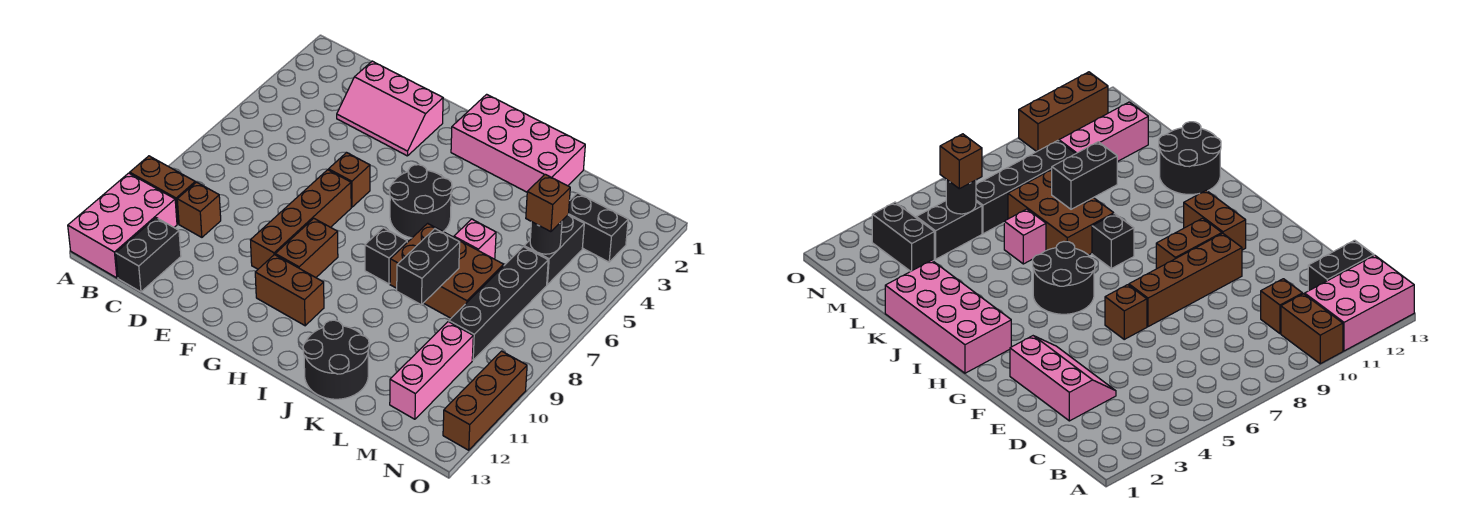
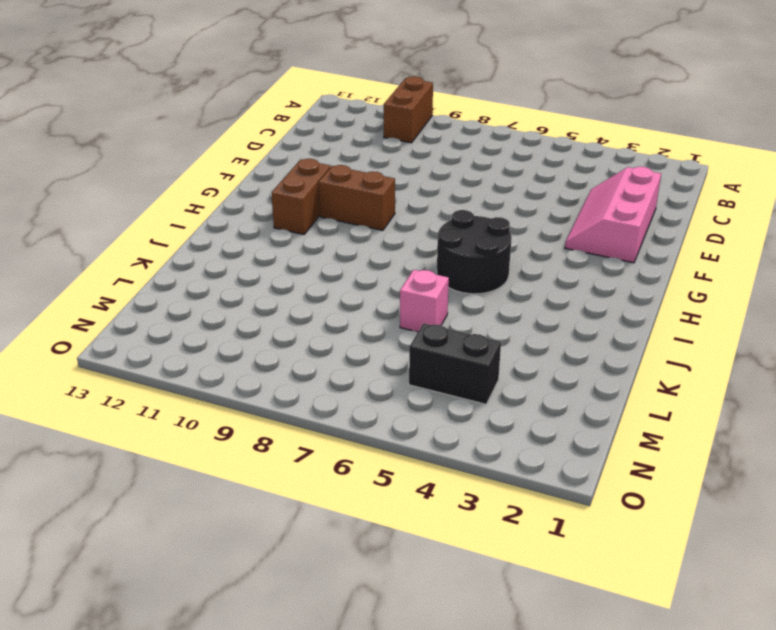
none -> pink 2x3 brick [68,173,177,278]
none -> brown 1x1 brick [177,182,221,237]
none -> black 1x2 brick [116,218,181,292]

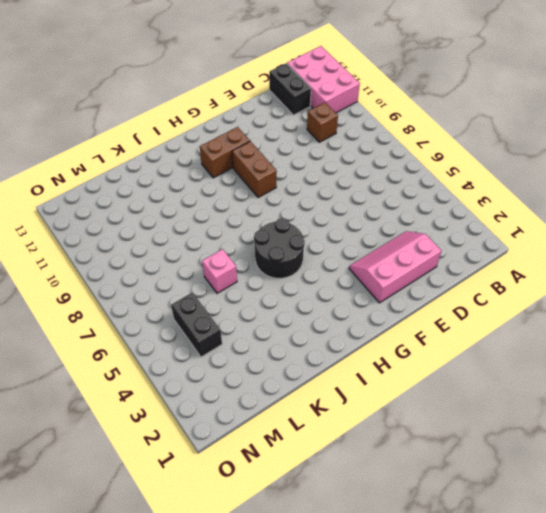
none -> brown 1x2 brick [130,156,195,224]
none -> brown 1x1 brick [329,152,370,207]
none -> brown 1x4 brick [251,170,351,269]

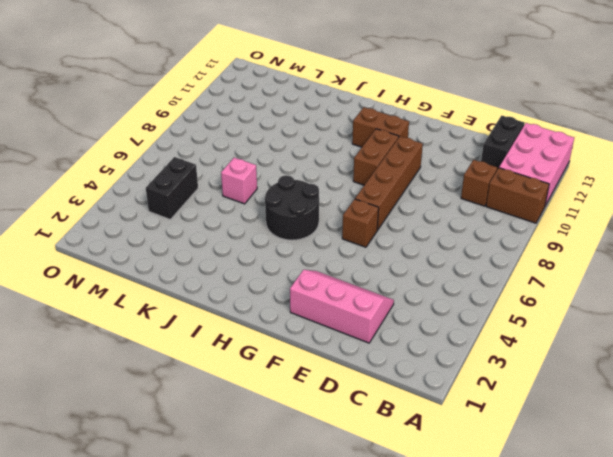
none -> pink 2x4 brick [451,94,585,192]
none -> black 1x1 brick [365,228,407,284]
none -> brown 2x3 brick [390,223,504,318]

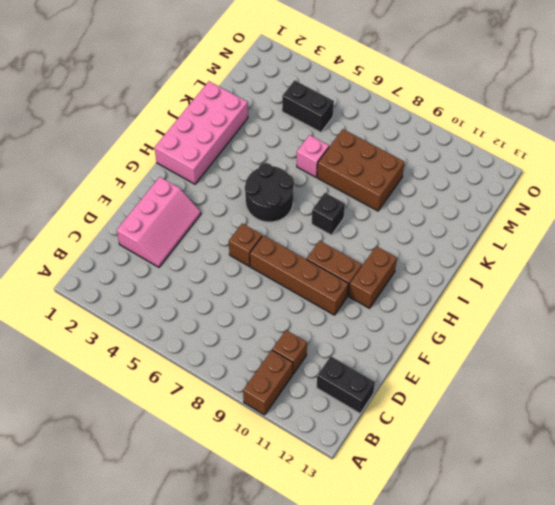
brown 2x3 brick [317,129,404,211] -> brown 2x3 brick turned to [390,223,504,318]
none -> pink 2x3 brick [68,173,177,278]
none -> black 2x2 round brick [303,320,369,399]
none -> black 1x2 brick [568,193,628,262]

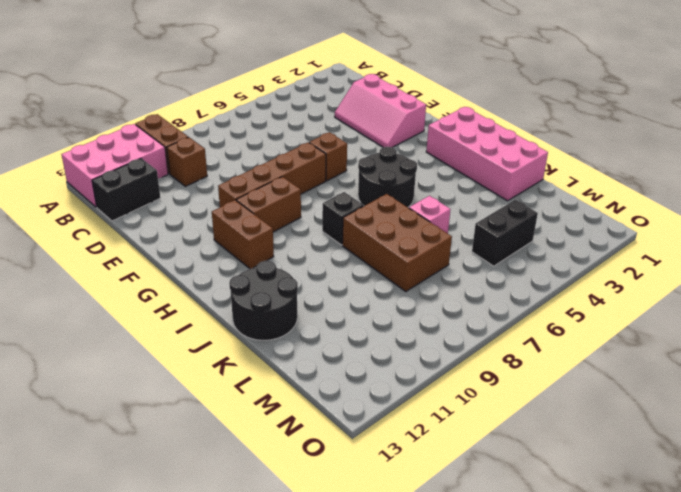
none -> black 1x2 brick [568,193,628,262]
none -> black 1x4 brick [449,247,548,360]
none -> pink 1x3 brick [390,322,473,419]

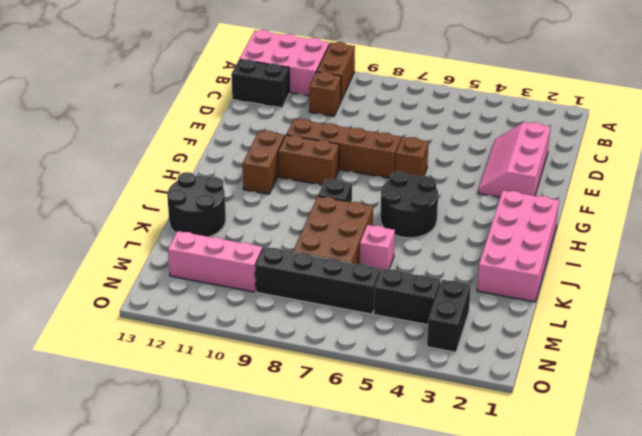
none -> brown 1x3 brick [443,351,527,450]
none -> black 1x2 brick [397,229,460,305]
none -> black 1x1 round brick [530,221,562,254]

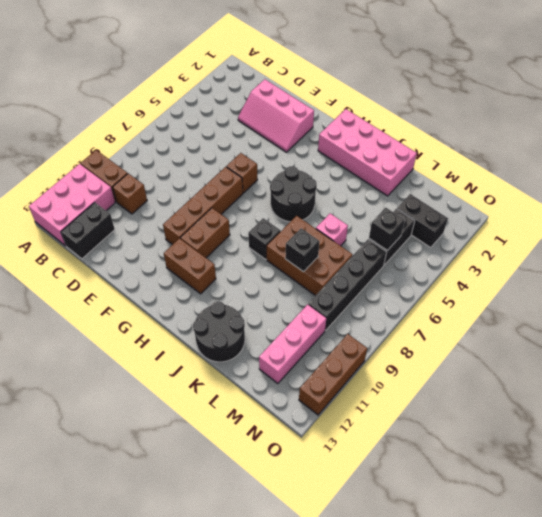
black 1x1 brick [285,228,320,272] -> black 1x2 brick [397,229,460,305]
black 1x1 brick [369,208,405,251] -> black 1x1 round brick [530,221,562,254]
none -> brown 1x1 brick [526,174,570,232]

